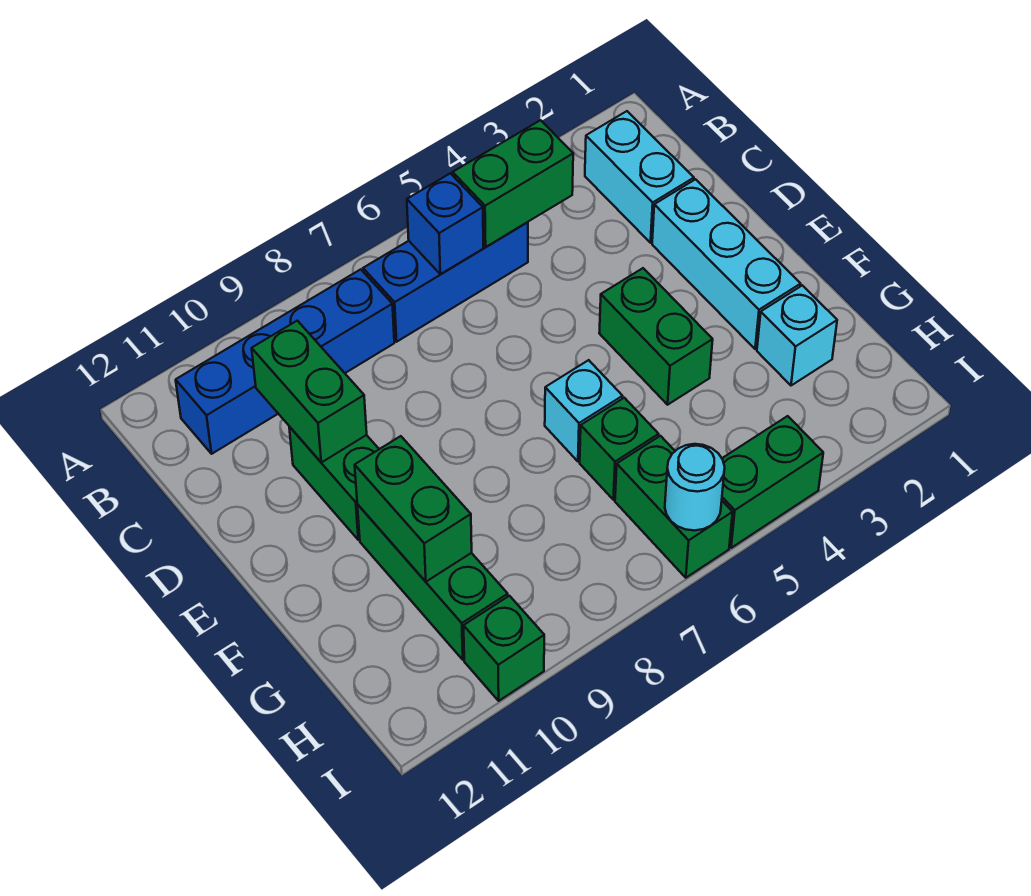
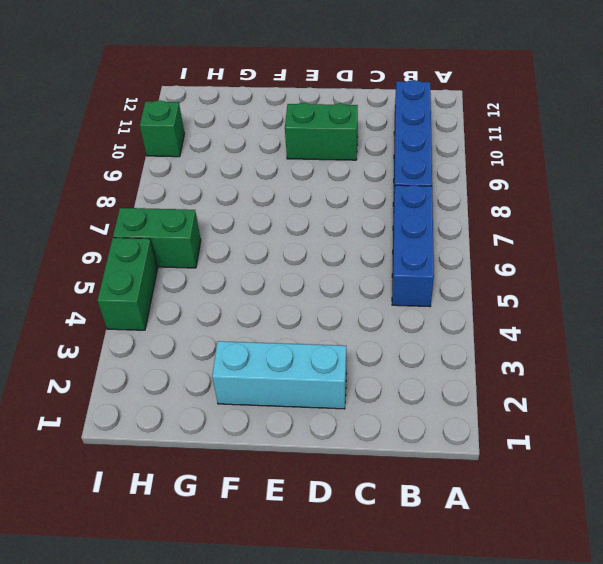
none -> cyan 1x2 brick [585,111,694,243]
none -> green 1x2 brick [599,268,713,405]
none -> cyan 1x1 brick [545,360,623,462]

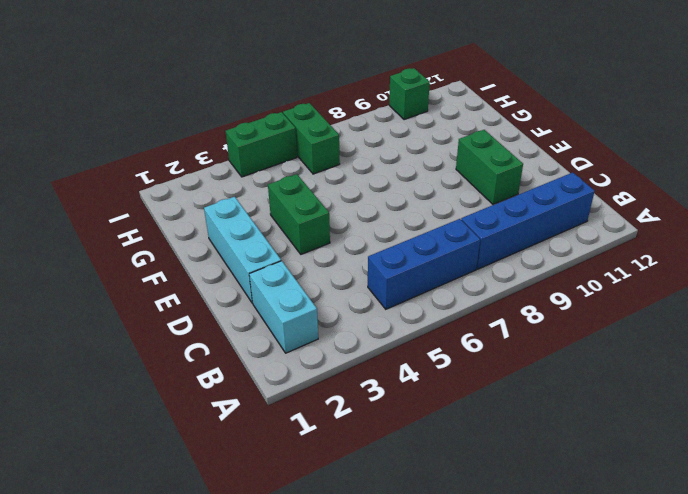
none -> cyan 1x1 brick [545,360,623,462]
none -> green 1x3 brick [357,504,508,660]
none -> cyan 1x1 brick [757,285,837,386]

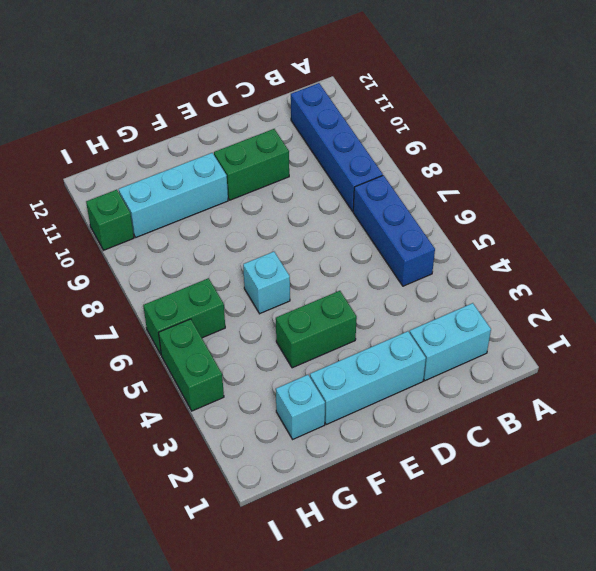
cyan 1x3 brick [119,153,228,237] -> green 1x3 brick [357,504,508,660]
none -> green 1x1 brick [580,398,659,500]
none -> green 1x2 brick [453,120,573,247]
none -> blue 1x1 brick [407,173,483,274]

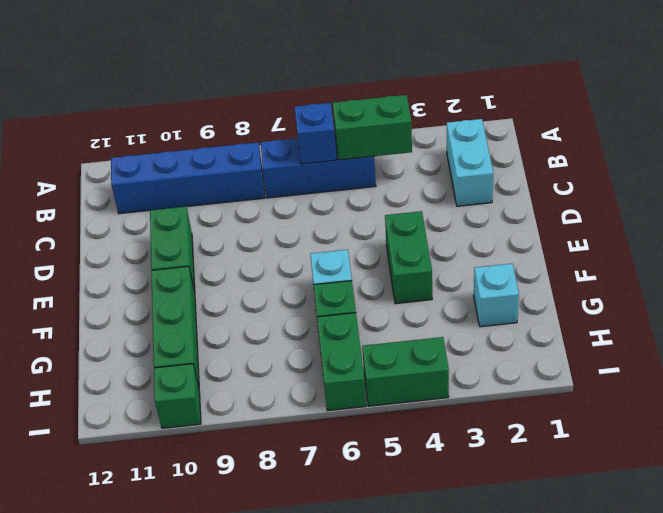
none -> cyan 1x3 brick [652,179,801,349]
none -> green 1x2 brick [252,321,367,462]
none -> green 1x2 brick [355,436,472,582]

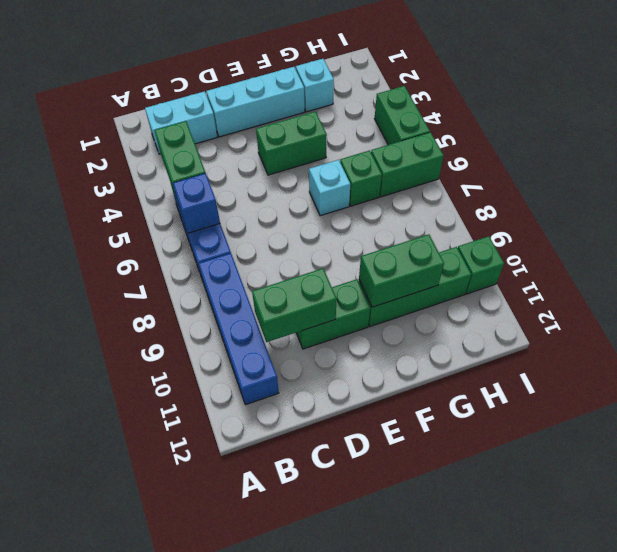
none -> cyan 1x1 round brick [665,444,725,531]

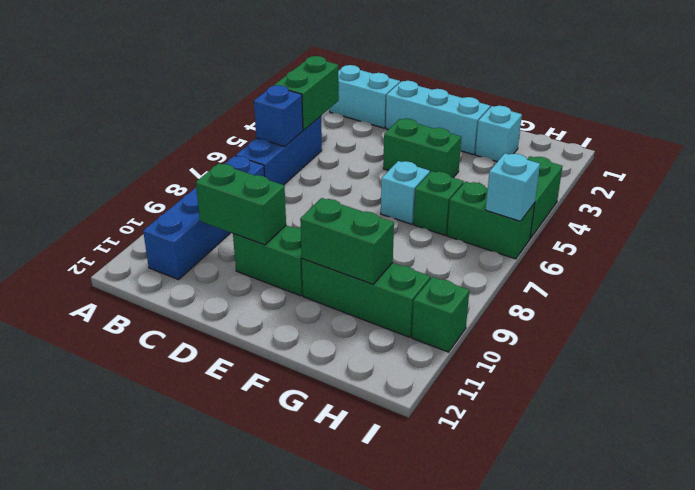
cyan 1x1 brick [486,153,540,221] -> cyan 1x1 round brick [665,444,725,531]

